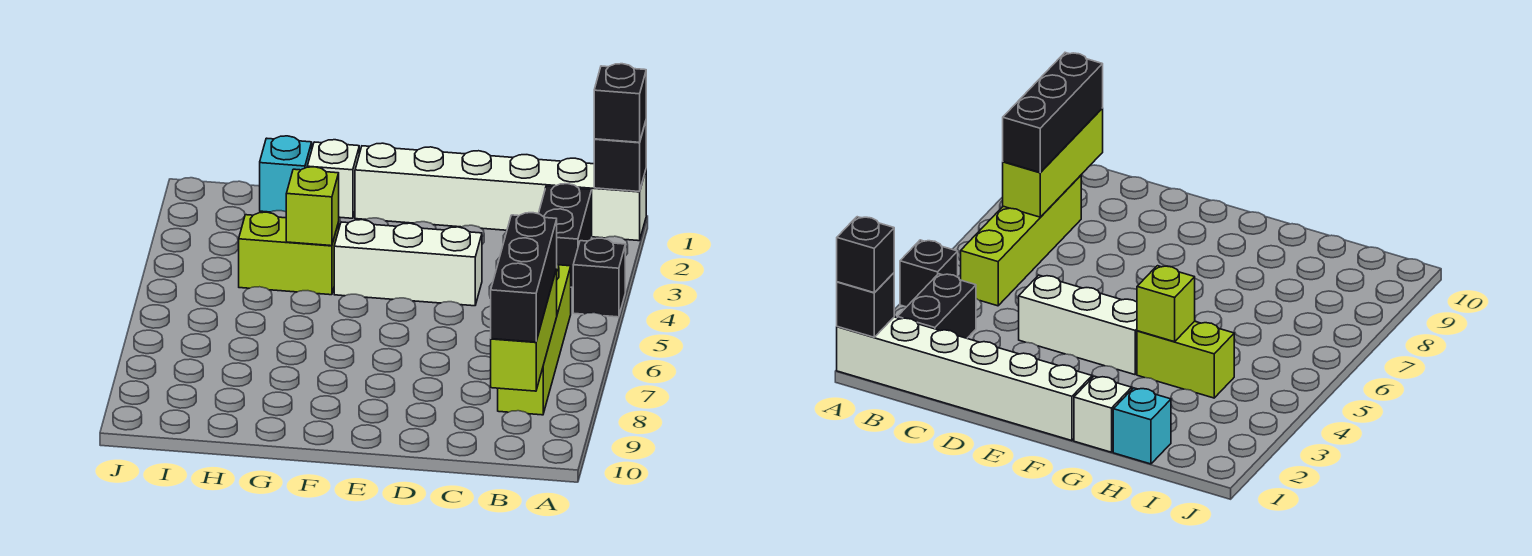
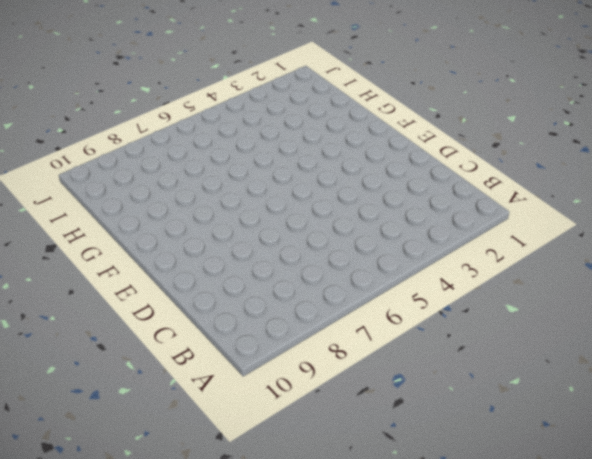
none -> white 1x6 brick [355,143,646,241]
none -> black 1x1 brick [573,238,625,317]
none -> black 1x2 brick [539,184,592,287]

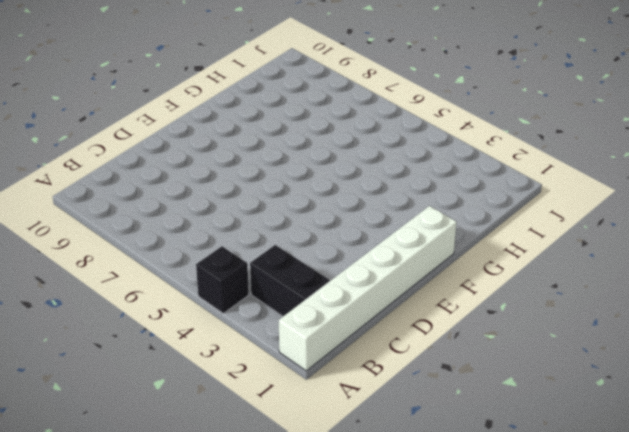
none -> lime 1x4 brick [498,264,571,415]
none -> white 1x3 brick [334,220,482,306]
none -> white 1x1 brick [307,140,359,218]

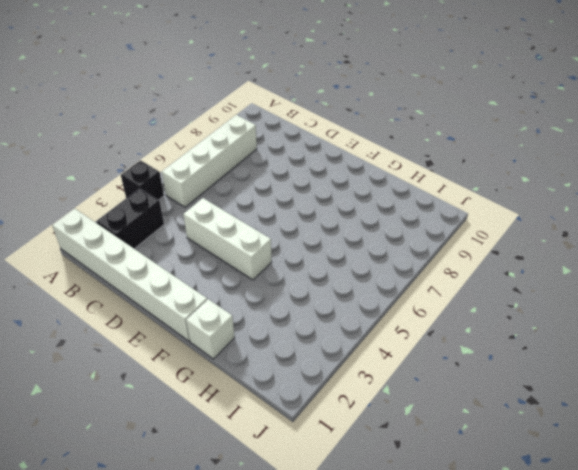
white 1x4 brick [162,115,257,207] -> lime 1x4 brick [498,264,571,415]
none -> lime 1x2 brick [239,212,339,295]
none -> cyan 1x1 brick [260,136,312,212]
none -> black 1x1 brick [594,122,646,192]

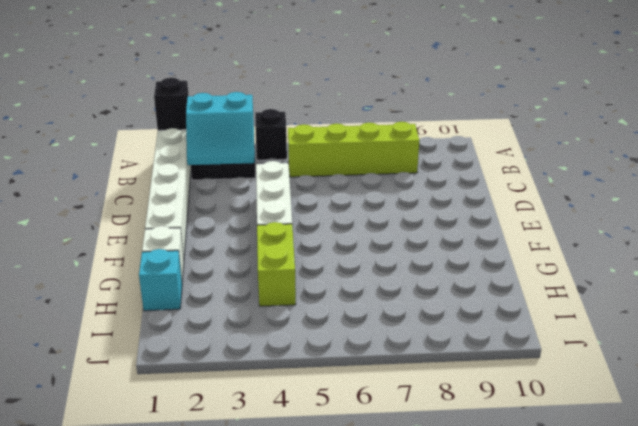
cyan 2x2 slope [186,92,254,165] -> none
none -> lime 1x3 brick [491,269,557,391]
none -> lime 1x1 brick [286,167,339,246]
none -> black 1x1 brick [594,64,646,142]

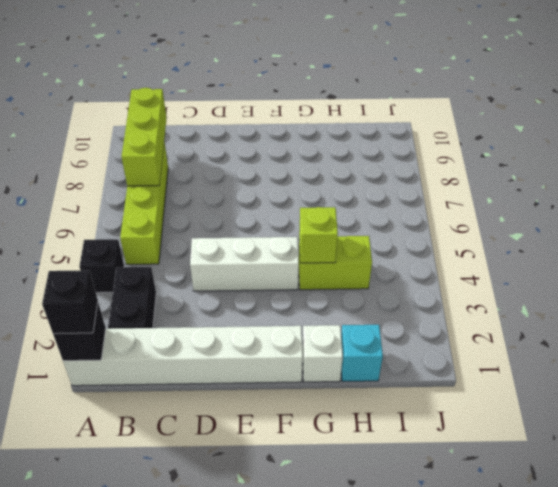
none -> black 1x3 brick [491,213,557,342]

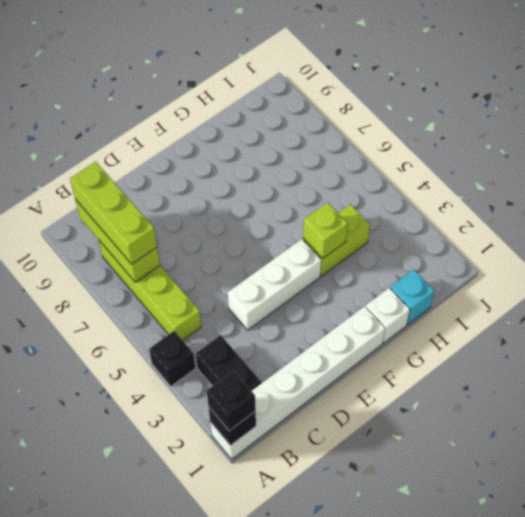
lime 1x3 brick [70,162,157,264] -> black 1x3 brick [491,213,557,342]

